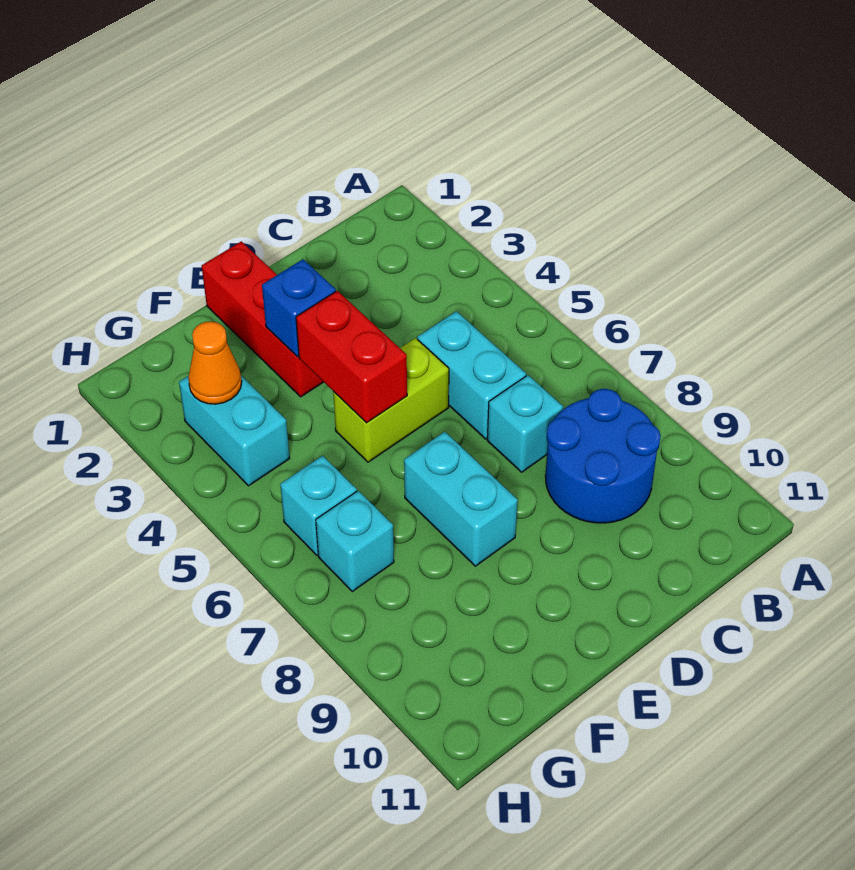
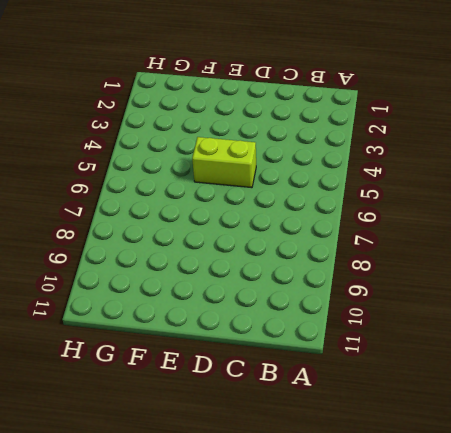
none -> blue 2x2 round brick [545,389,661,523]
none -> cyan 1x2 brick [417,311,526,439]
none -> cyan 1x1 brick [487,375,563,472]

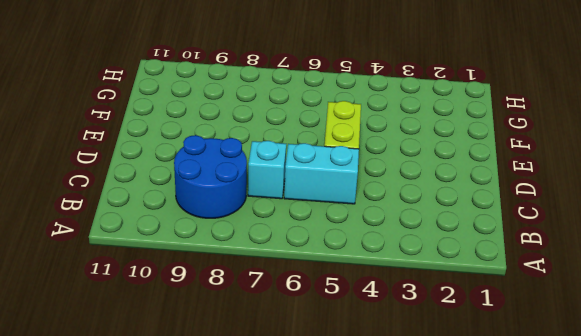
none -> red 1x3 brick [202,241,323,397]
none -> cyan 1x2 brick [404,432,518,566]
none -> cyan 1x2 brick [179,376,290,486]

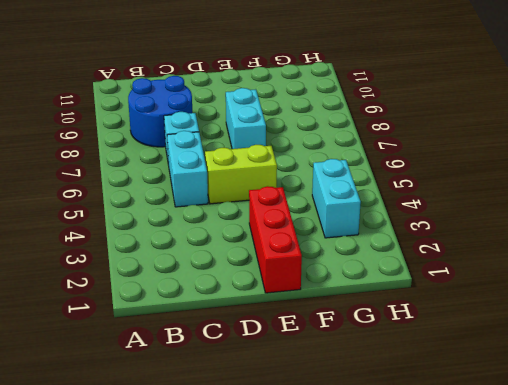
none -> cyan 1x1 brick [280,456,357,555]
none -> cyan 1x1 brick [316,491,394,591]
none -> blue 1x1 brick [262,259,336,357]

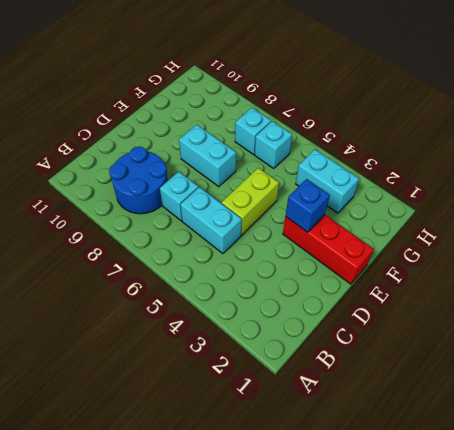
none -> red 1x2 brick [296,291,407,423]
none -> orange 1x1 cone [188,322,242,404]

